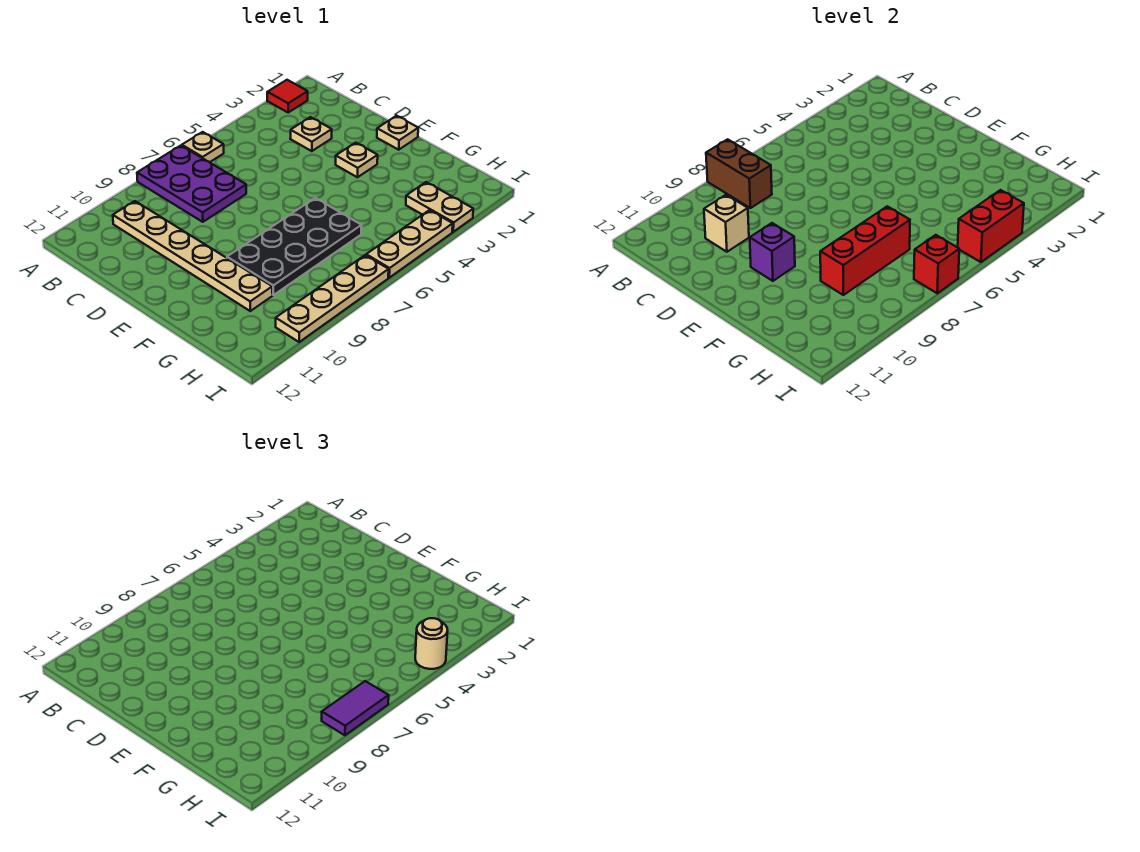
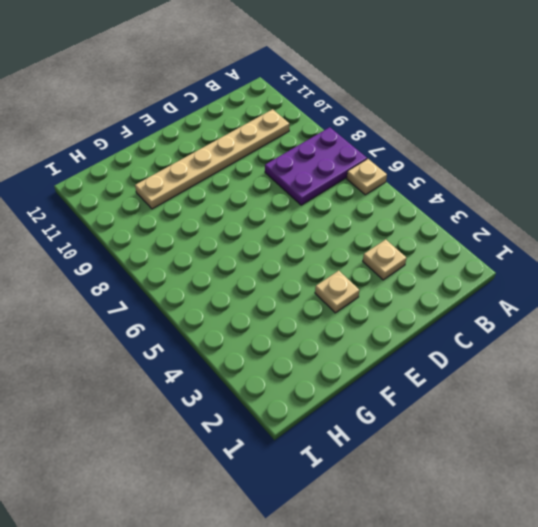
none -> red 1x1 tile [267,80,308,112]
none -> tan 1x1 plate [377,116,418,150]
none -> black 2x4 plate [227,198,362,295]

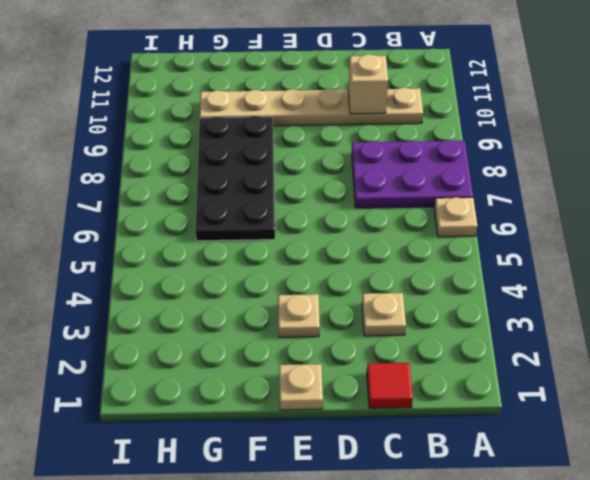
red 1x1 tile [367,363,413,408] -> red 1x1 tile moved to [267,80,308,112]
none -> tan 1x2 plate [406,182,473,232]
none -> tan 1x3 plate [366,210,453,278]
none -> tan 1x4 plate [276,255,389,342]

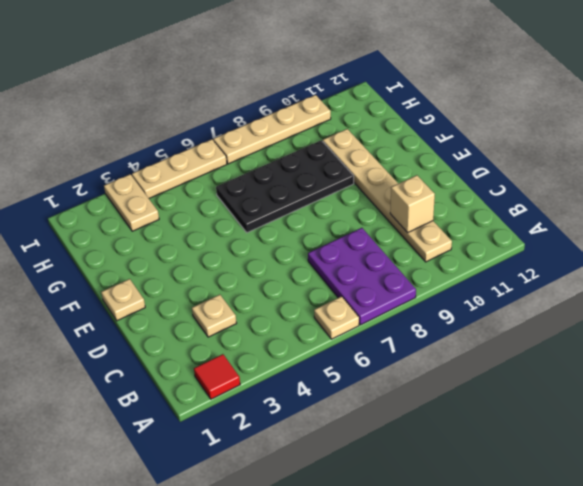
none -> tan 1x1 plate [336,143,378,177]
none -> brown 1x2 brick [706,139,772,208]
none -> purple 1x1 brick [750,223,795,281]

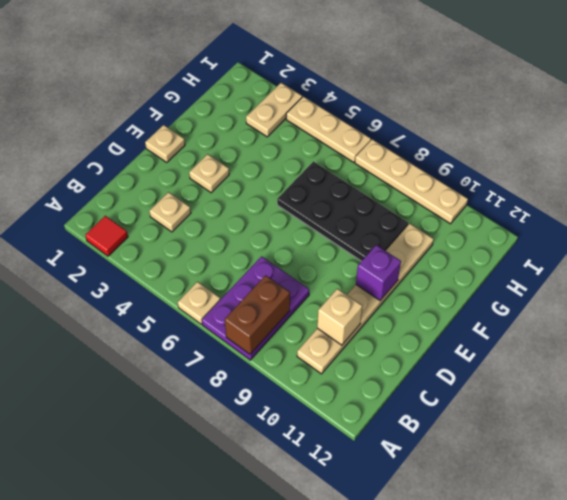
none -> red 1x3 brick [820,206,910,295]
none -> red 1x2 brick [958,190,1024,262]
none -> red 1x1 brick [914,235,959,293]

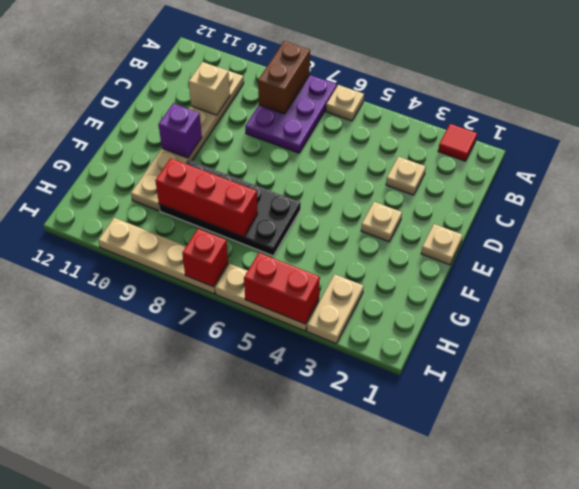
none -> tan 1x1 round brick [415,618,448,669]
none -> purple 1x2 tile [322,681,389,735]

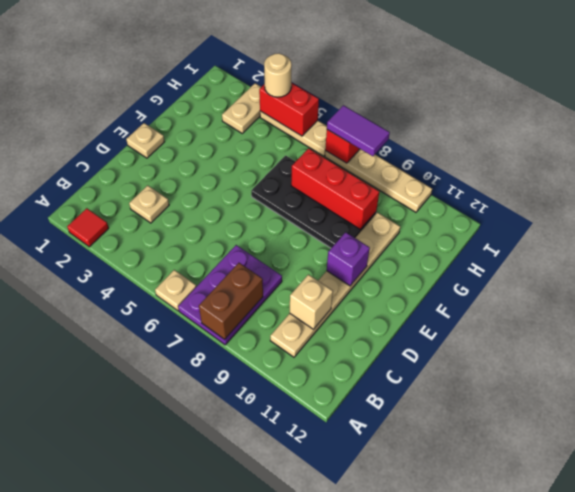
none -> tan 1x1 plate [336,143,378,177]

